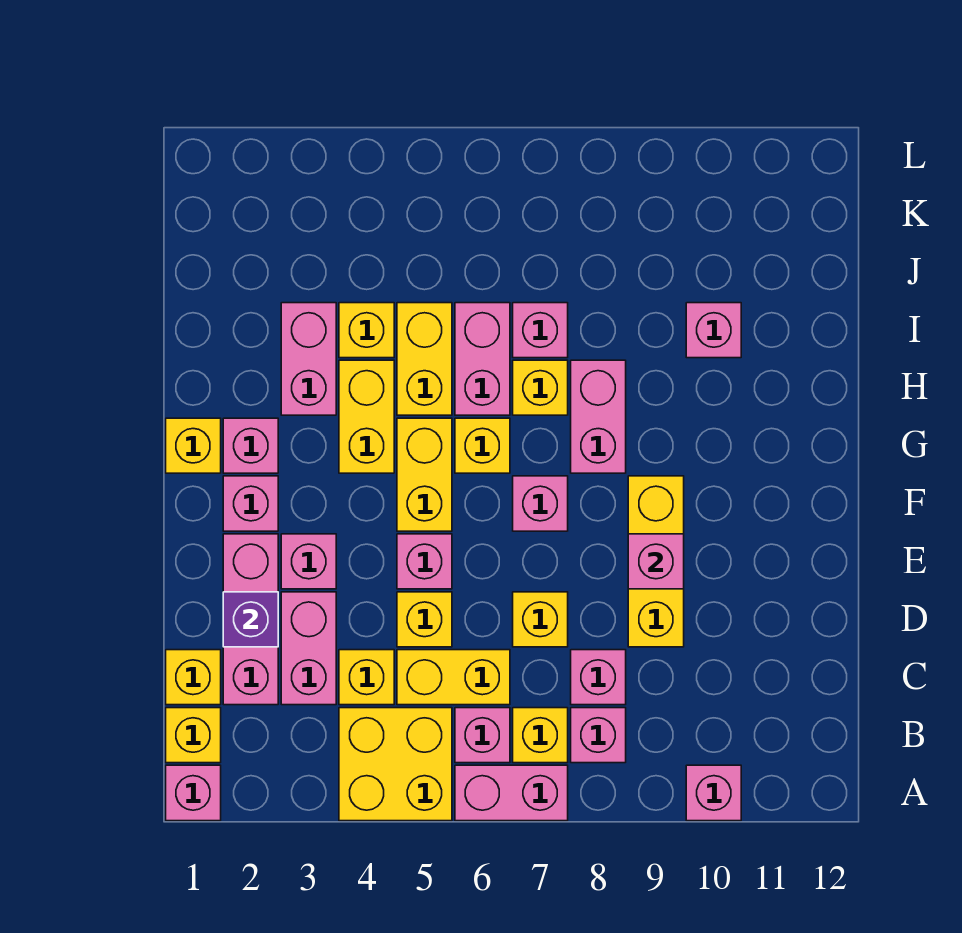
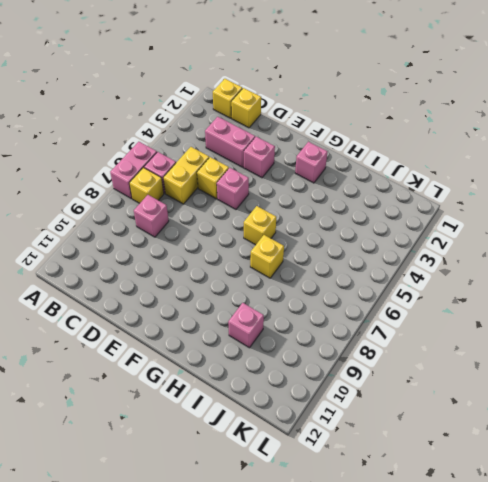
none -> pink 1x1 brick [166,765,221,821]
none -> yellow 2x2 brick [339,708,452,821]
none -> pink 1x1 brick [686,765,741,821]
none -> pink 1x1 brick [571,708,626,763]

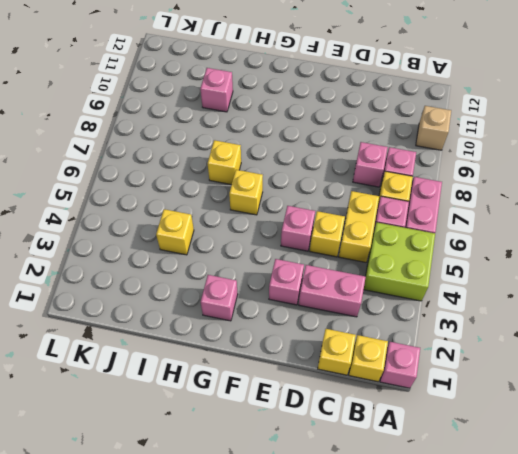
lime 2x2 brick [364,222,435,301] -> yellow 2x2 brick [339,708,452,821]
tan 1x1 brick [416,106,451,150] -> pink 1x1 brick [686,765,741,821]
none -> pink 1x3 brick [223,534,278,705]
none -> yellow 1x1 brick [339,650,394,705]
none -> yellow 1x1 brick [513,592,568,647]
none -> yellow 1x3 brick [628,476,684,647]

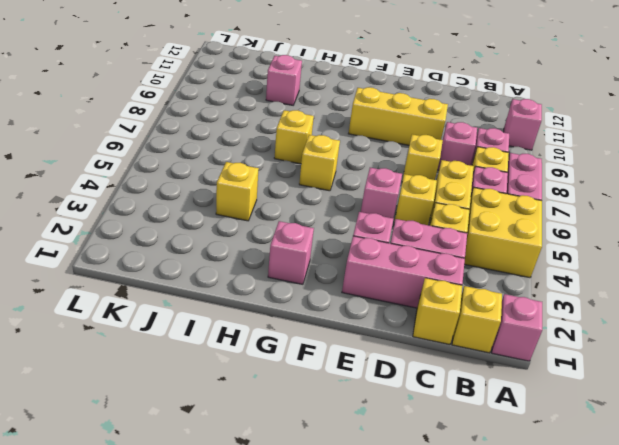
none -> pink 1x1 brick [223,476,278,531]
none -> yellow 1x2 brick [397,418,452,531]
none -> pink 1x1 brick [513,476,568,531]
none -> yellow 1x1 brick [166,418,221,473]

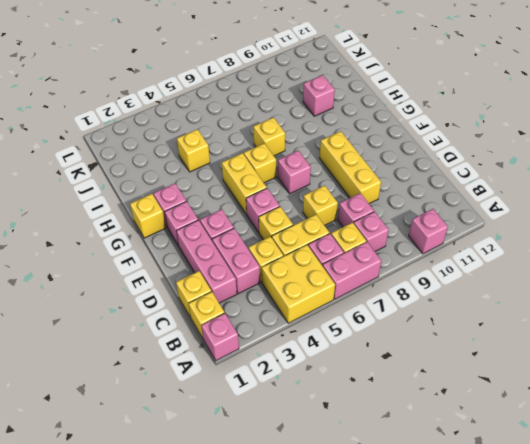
none -> yellow 1x2 brick [339,360,394,473]
none -> pink 1x2 brick [571,360,626,473]
none -> pink 1x2 brick [281,303,336,415]
none -> yellow 1x2 brick [397,303,452,415]

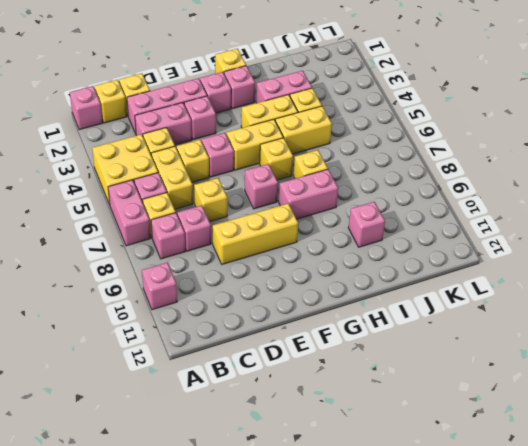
none -> pink 1x2 brick [455,303,510,415]
none -> pink 1x1 brick [513,303,568,358]
none -> purple 1x1 brick [223,592,278,647]
none -> pink 1x1 brick [628,534,684,589]

